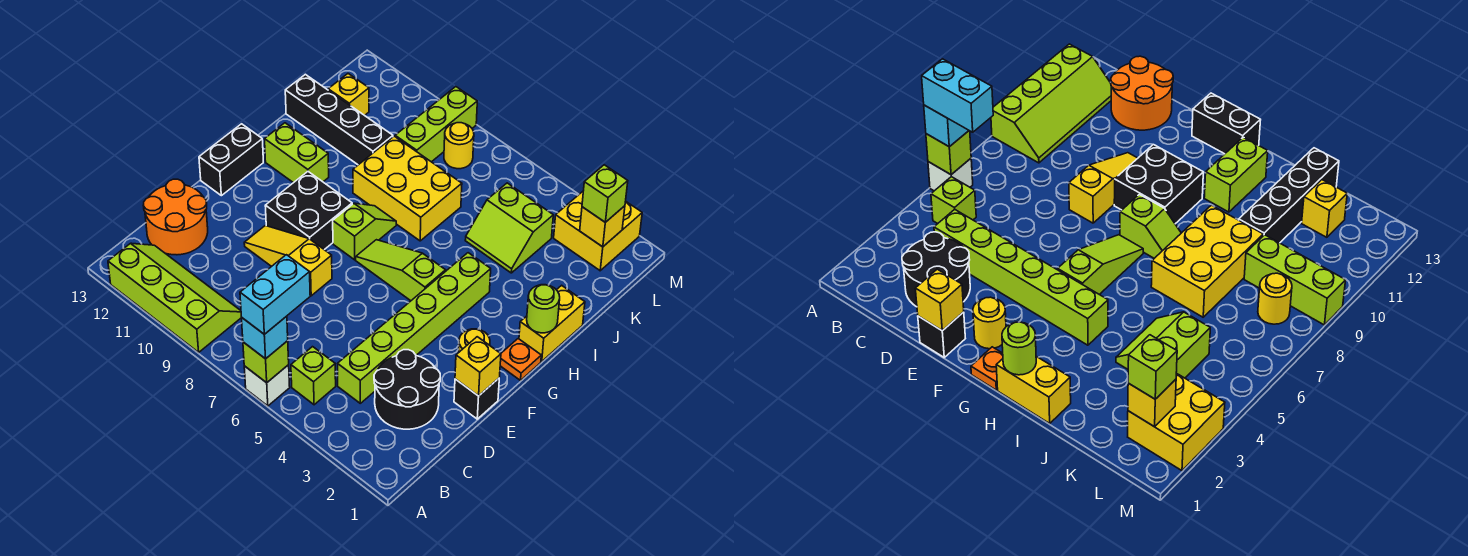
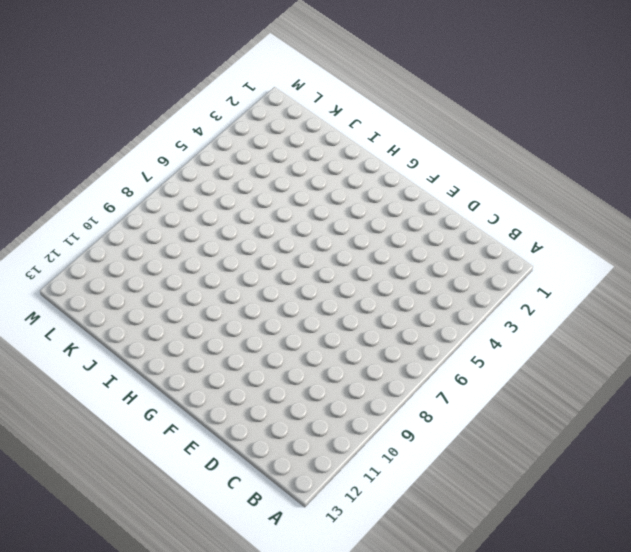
none -> white 1x1 brick [244,365,290,406]
none -> lime 2x4 slope [108,243,242,352]
none -> lime 1x1 brick [291,347,336,405]
none -> black 2x2 round brick [374,350,440,429]

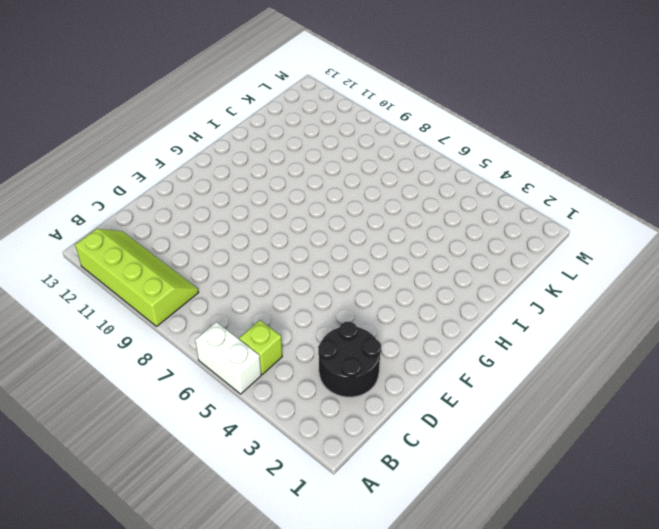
white 1x2 brick [195,322,261,394] -> white 1x1 brick [244,365,290,406]
none -> lime 1x6 brick [338,253,491,403]
none -> orange 2x2 round brick [143,179,208,255]
none -> black 1x1 brick [454,378,499,419]
none -> yellow 1x3 slope [244,226,332,296]

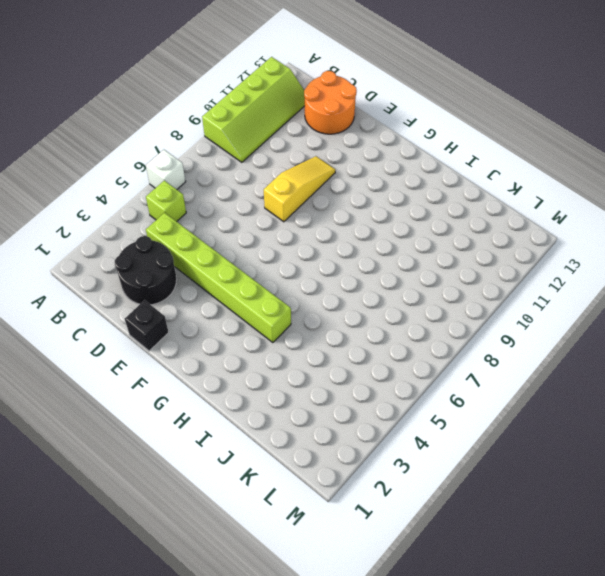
none -> yellow 1x1 round brick [458,329,490,353]
none -> black 2x2 brick [265,172,352,250]
none -> black 1x2 brick [199,124,263,196]
none -> orange 1x1 plate [500,339,541,380]

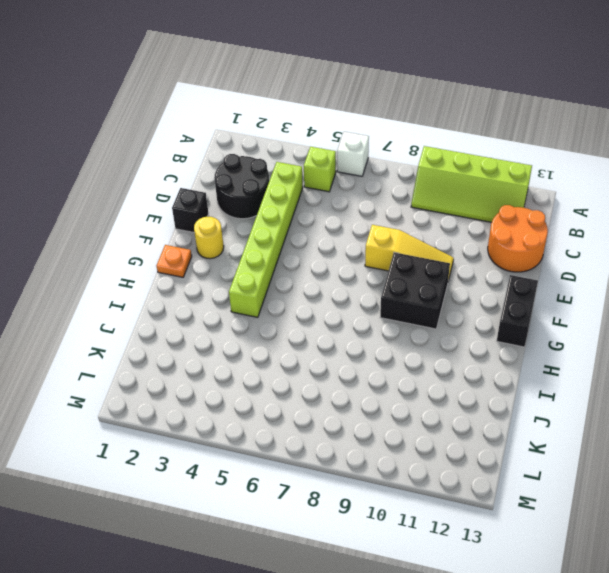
none -> lime 1x3 slope [356,240,446,301]
none -> lime 1x2 slope [333,203,396,260]
none -> yellow 1x2 brick [519,285,585,362]
none -> lime 1x2 brick [265,123,329,183]

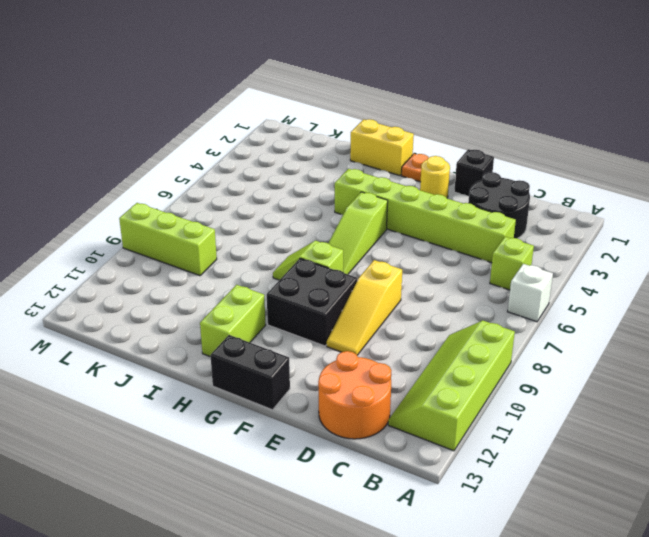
none -> yellow 2x3 brick [353,136,462,241]
none -> lime 2x2 slope [465,183,553,273]
none -> black 1x4 brick [285,74,393,165]
none -> yellow 1x1 brick [328,74,369,115]

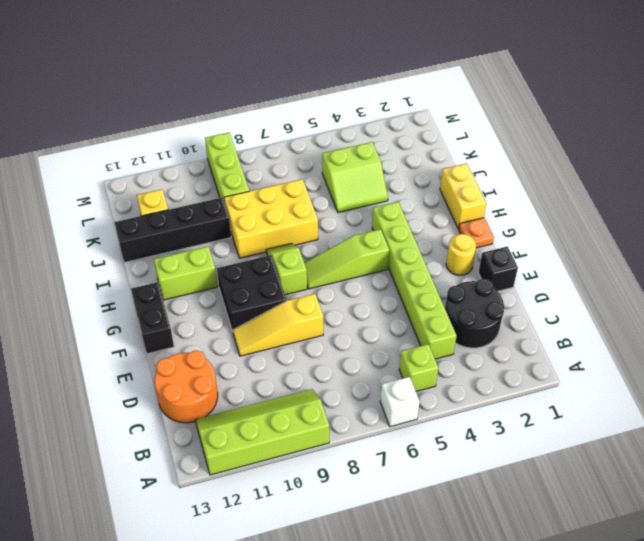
none -> yellow 2x2 brick [554,192,642,271]
none -> yellow 1x1 round brick [444,123,474,169]
none -> lime 1x1 brick [243,341,289,383]
none -> yellow 1x1 brick [455,337,501,396]

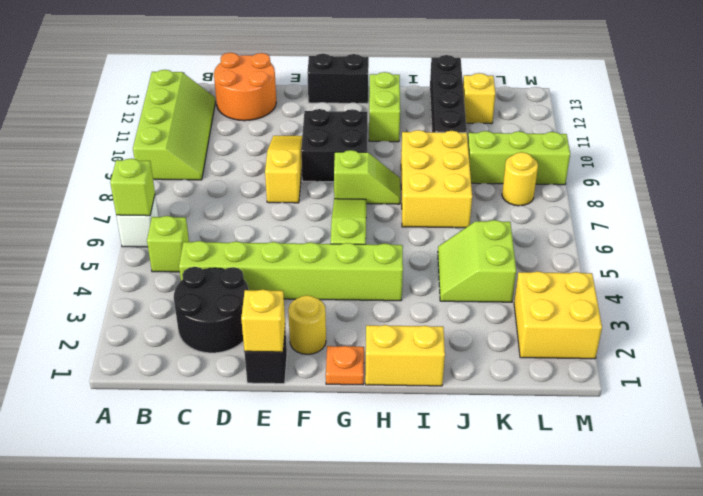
none -> lime 1x1 round brick [527,285,560,333]
none -> yellow 1x1 brick [580,206,625,247]
none -> cyan 1x1 brick [242,316,288,359]
none -> lime 1x1 brick [582,165,628,222]

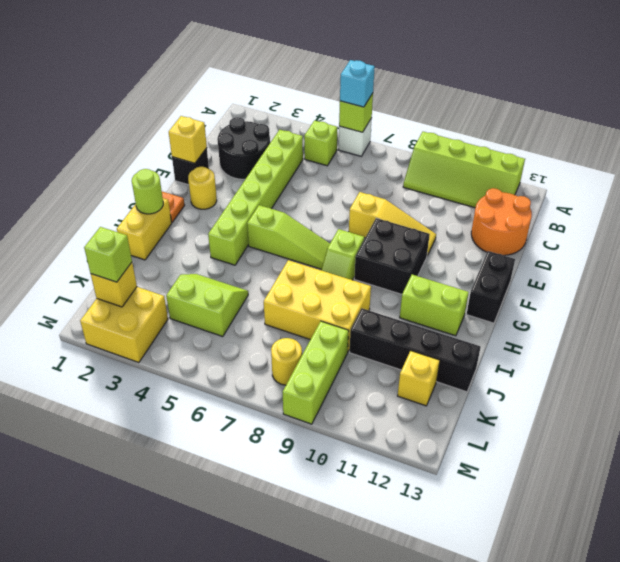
none -> cyan 1x2 brick [240,255,310,334]

